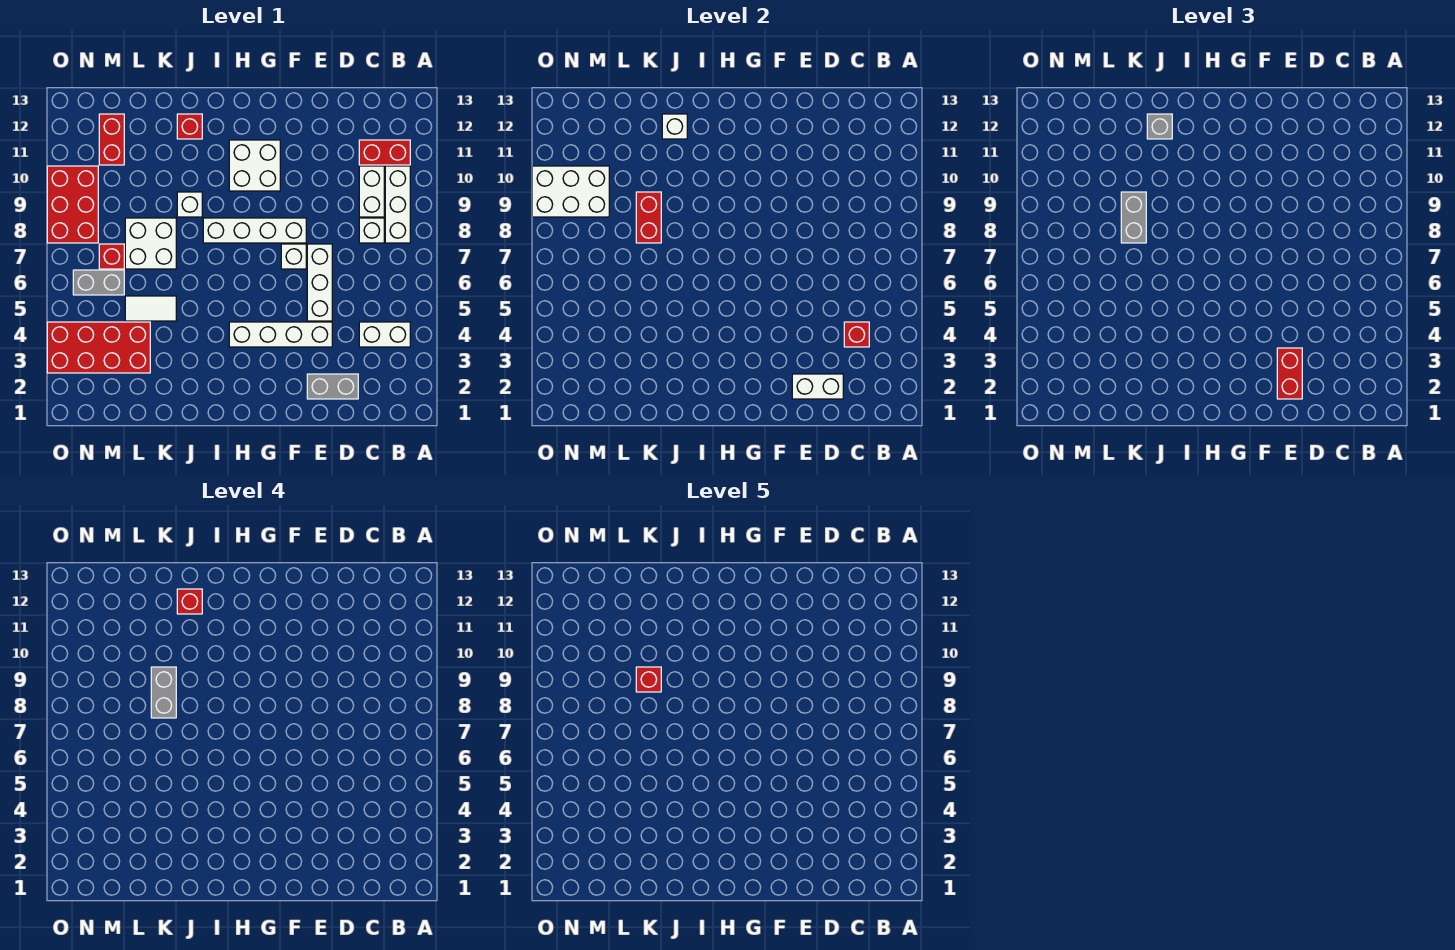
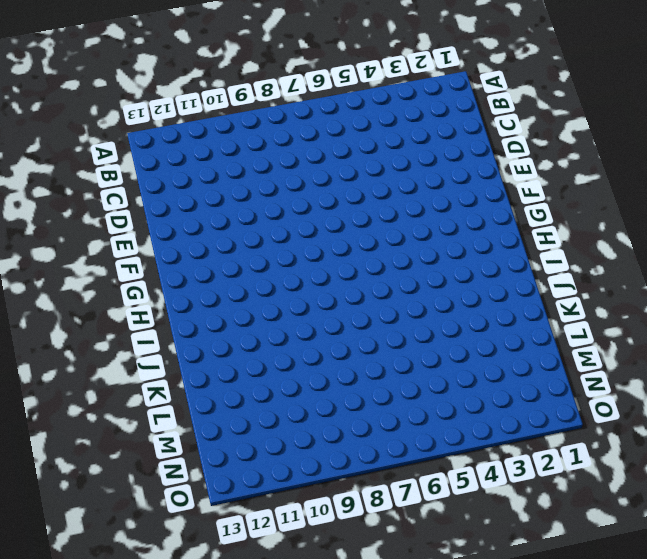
none -> white 1x2 brick [359,322,410,347]
none -> white 1x3 brick [385,166,410,243]
none -> red 1x2 brick [359,140,410,165]
none -> white 1x1 brick [359,218,384,243]

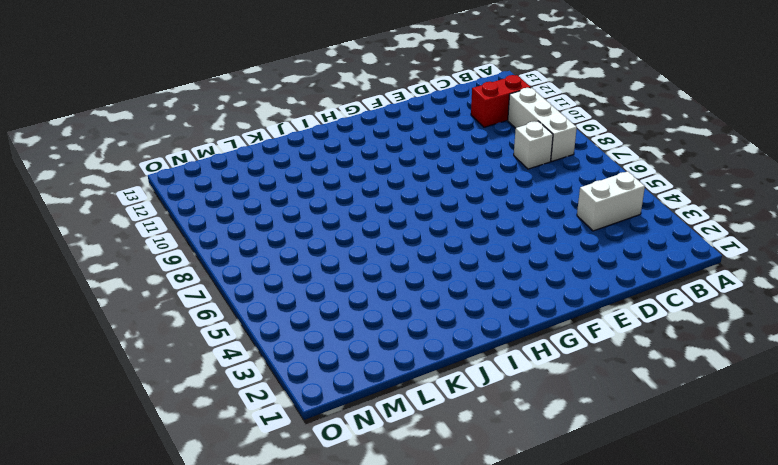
none -> white 1x2 brick [359,166,384,217]
none -> grey 1x2 brick [307,374,358,399]
none -> white 1x4 brick [229,322,332,347]
none -> white 1x3 brick [307,244,332,321]

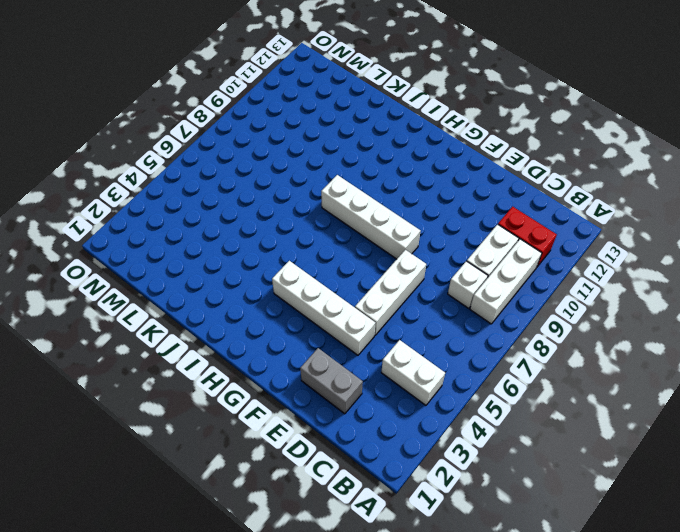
none -> white 1x1 brick [281,244,306,269]
none -> white 2x2 brick [229,140,280,191]
none -> white 1x1 brick [177,192,202,217]
none -> red 1x1 brick [177,114,202,139]

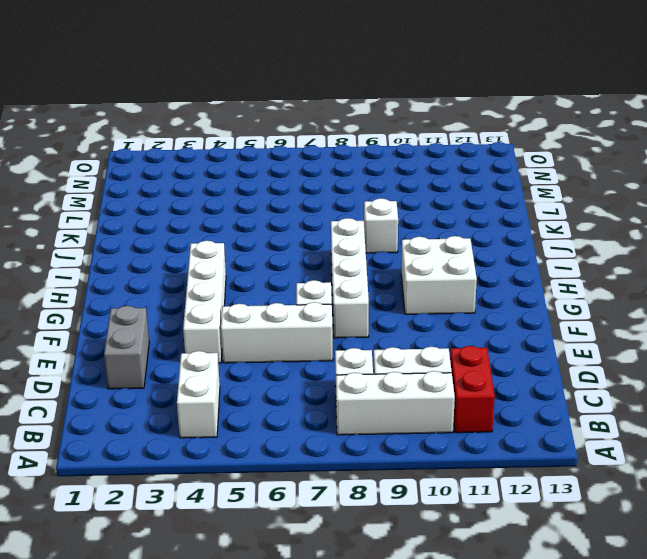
none -> red 1x1 brick [177,114,202,139]
none -> white 1x2 tile [125,296,176,321]
none -> white 2x2 brick [125,218,176,269]
none -> red 2x4 brick [47,322,150,373]

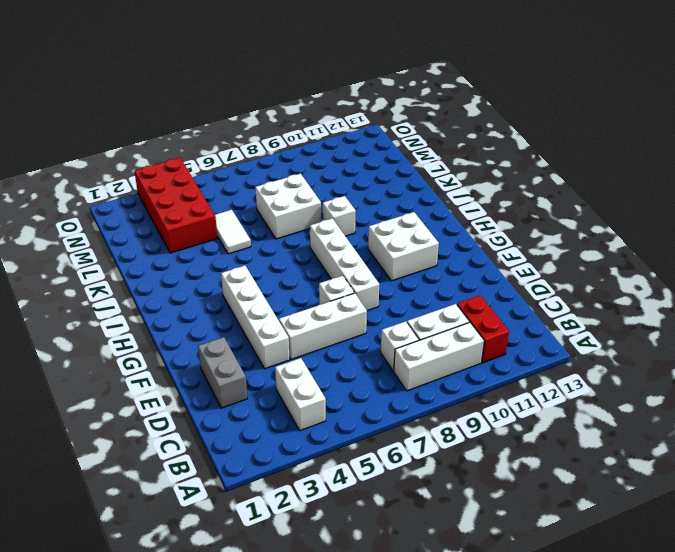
none -> red 1x1 brick [177,114,202,139]
none -> grey 1x2 brick [73,270,124,295]
none -> red 1x1 brick [99,244,124,269]
none -> red 1x2 brick [99,114,124,165]

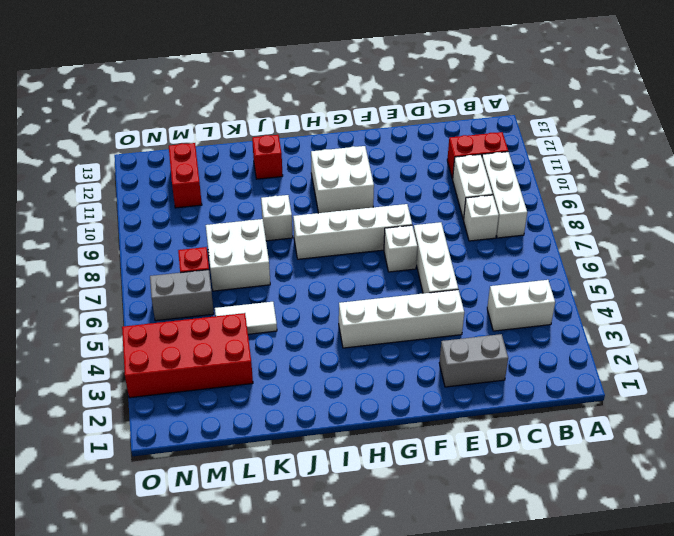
none -> red 2x3 brick [47,166,98,243]
none -> red 1x1 brick [844,322,869,347]
none -> white 1x2 brick [792,374,843,399]
none -> white 1x1 brick [662,114,687,139]

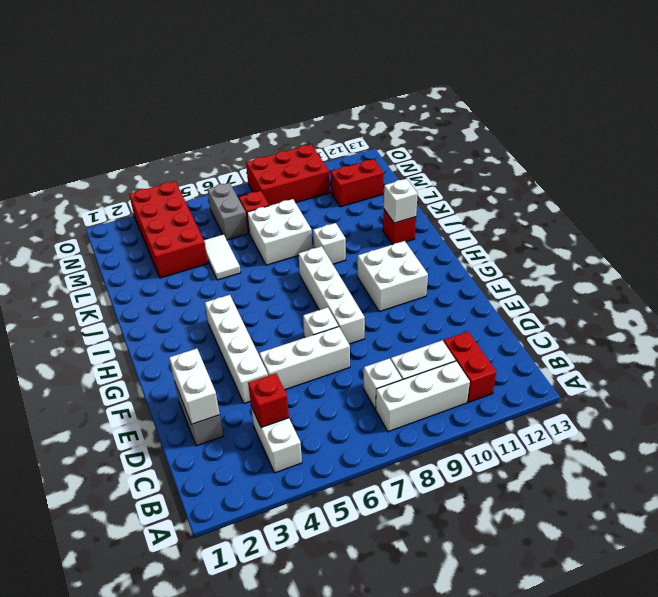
none -> red 1x2 brick [636,192,661,243]
none -> white 2x3 brick [532,166,609,217]
none -> red 1x2 brick [1277,348,1302,399]
none -> grey 1x1 brick [1147,114,1172,139]

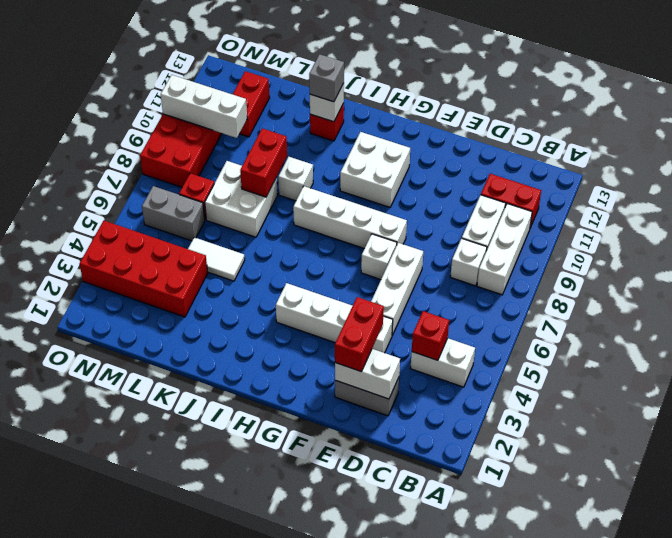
white 1x3 brick [161,75,247,138] -> white 2x3 brick [532,166,609,217]
none -> grey 1x2 brick [1121,192,1146,243]
none -> red 1x1 brick [177,589,202,614]
none -> grey 1x2 brick [151,667,176,718]
none -> red 1x1 brick [636,667,661,692]

